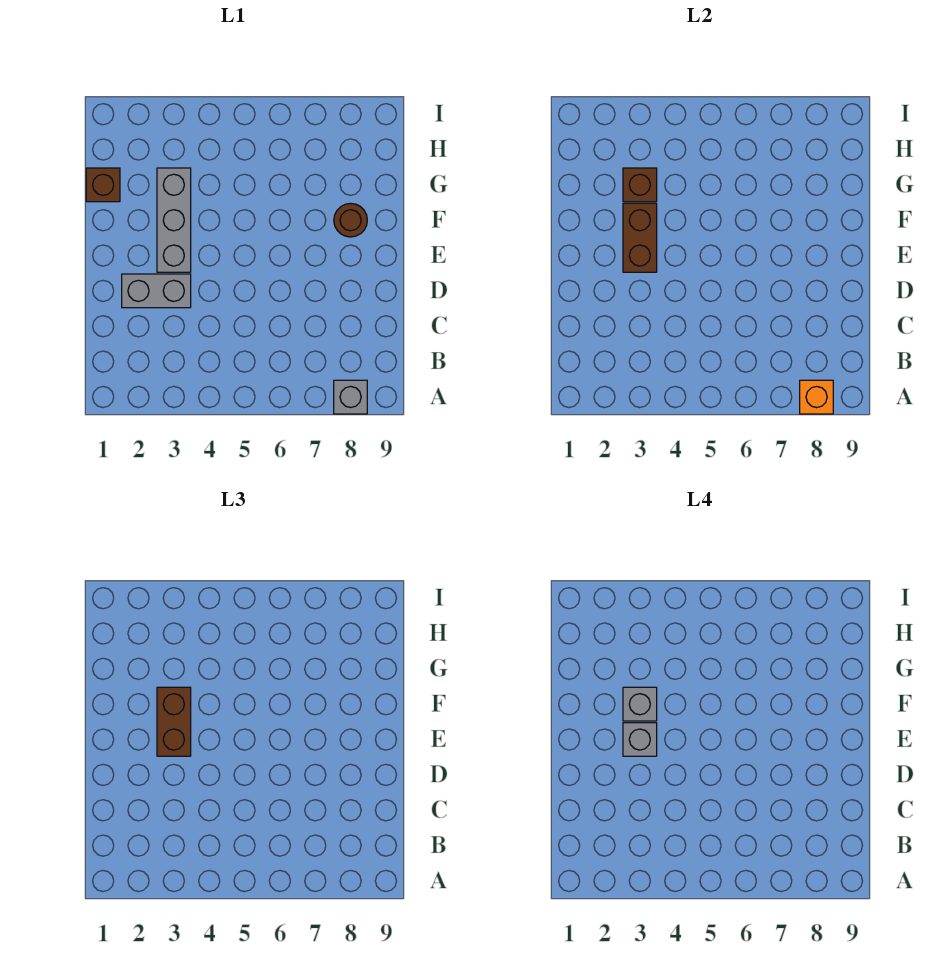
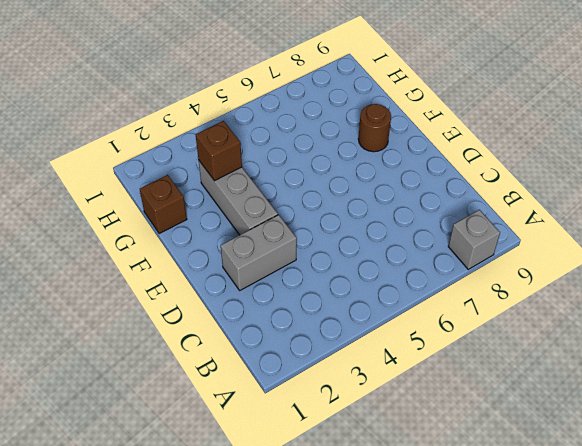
none -> orange 1x1 brick [800,380,833,414]
none -> brown 1x2 brick [623,203,657,272]

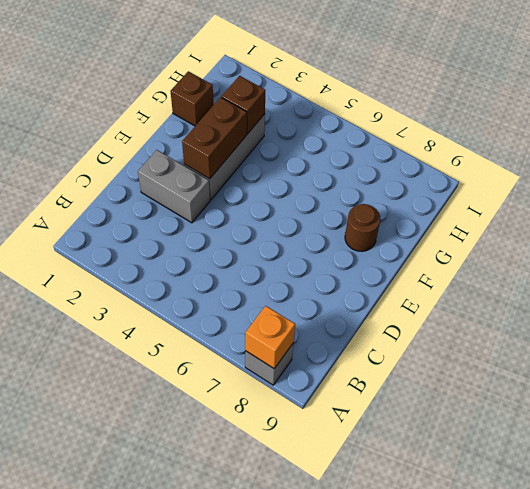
none -> brown 1x2 brick [157,687,191,756]
none -> grey 1x1 brick [623,723,657,756]

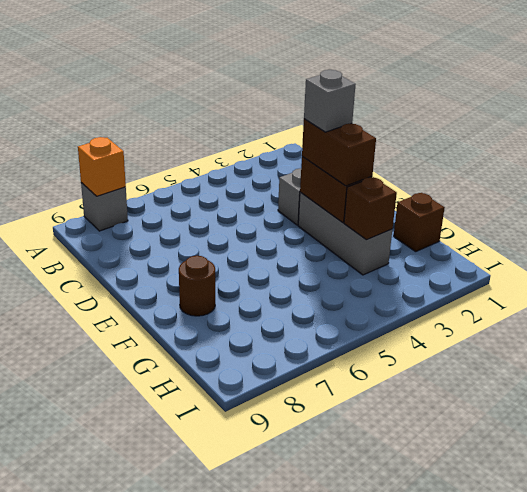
none -> grey 1x1 brick [623,687,657,721]

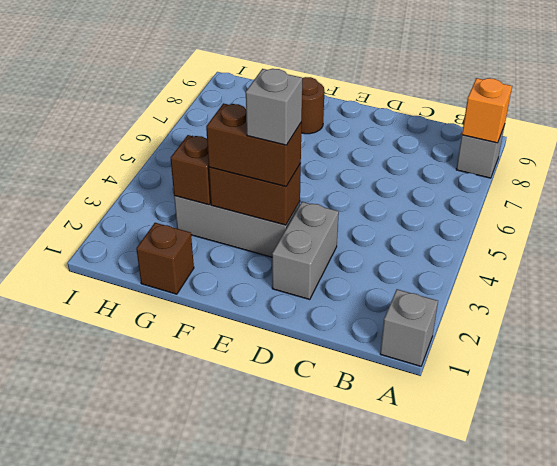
grey 1x1 brick [380,289,438,366] -> grey 1x1 brick moved to [623,687,657,721]

